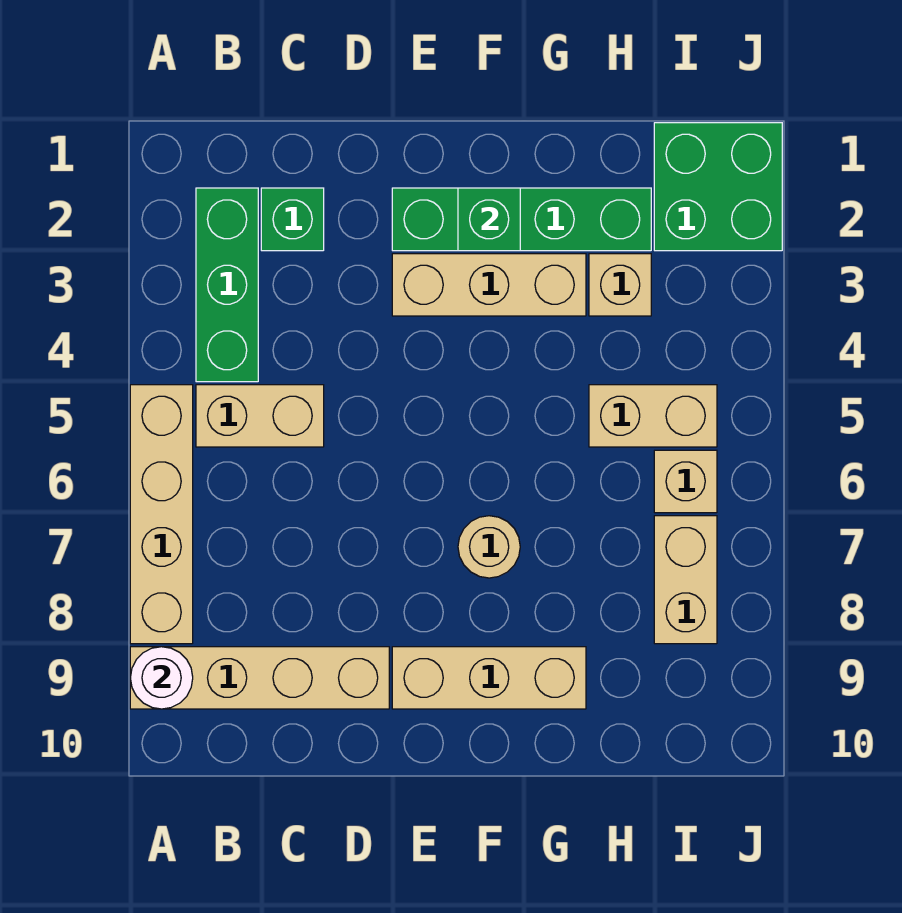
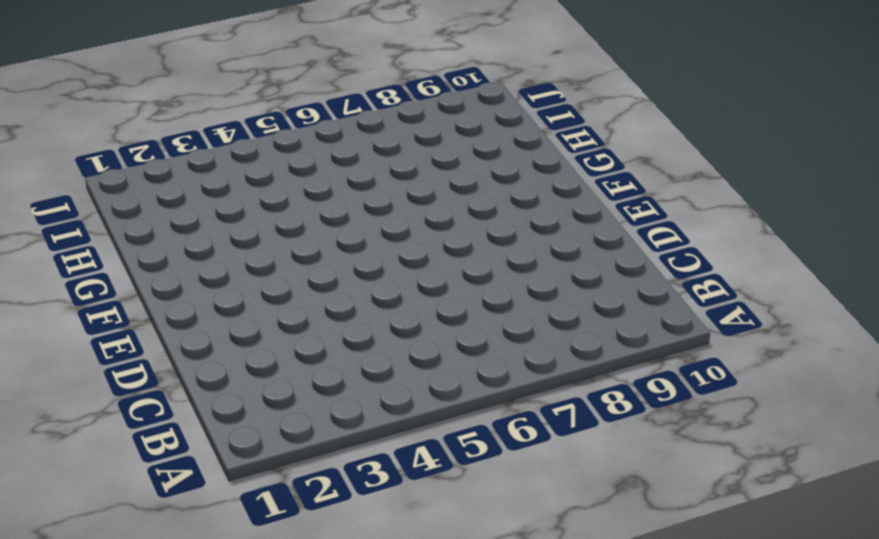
none -> tan 1x4 brick [130,385,193,644]
none -> tan 1x4 brick [130,647,389,709]
none -> green 1x3 brick [196,188,258,382]

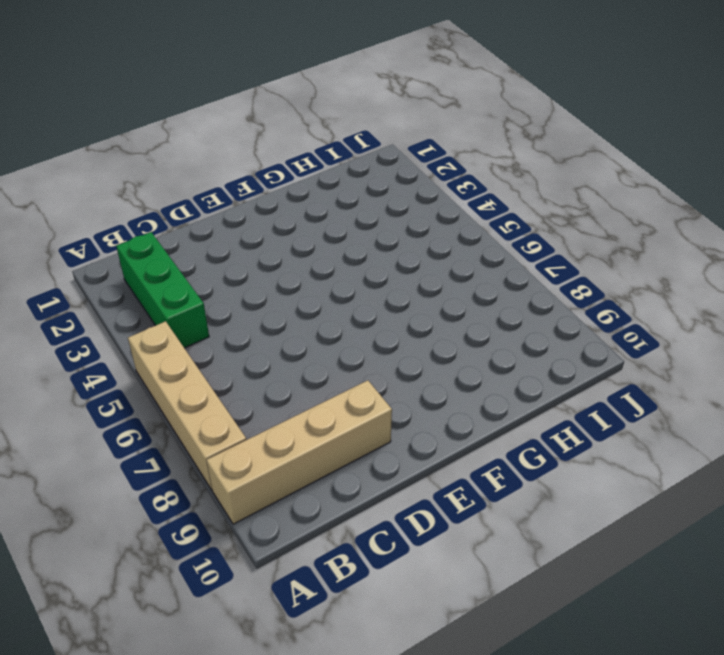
none -> tan 1x2 brick [196,385,324,447]
none -> green 1x1 brick [261,188,324,251]
none -> green 1x4 brick [392,188,651,251]

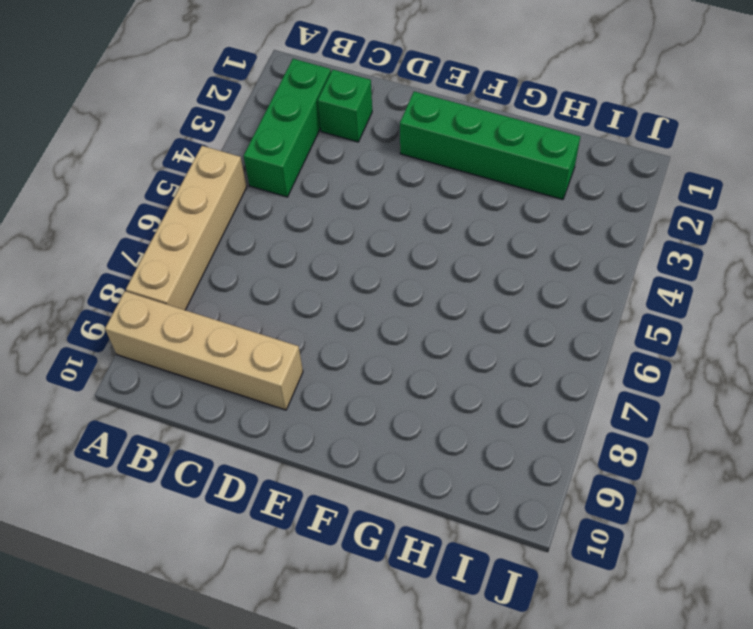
none -> tan 1x2 brick [196,385,324,447]
none -> tan 1x3 brick [392,254,586,316]
none -> tan 1x3 brick [392,647,586,709]

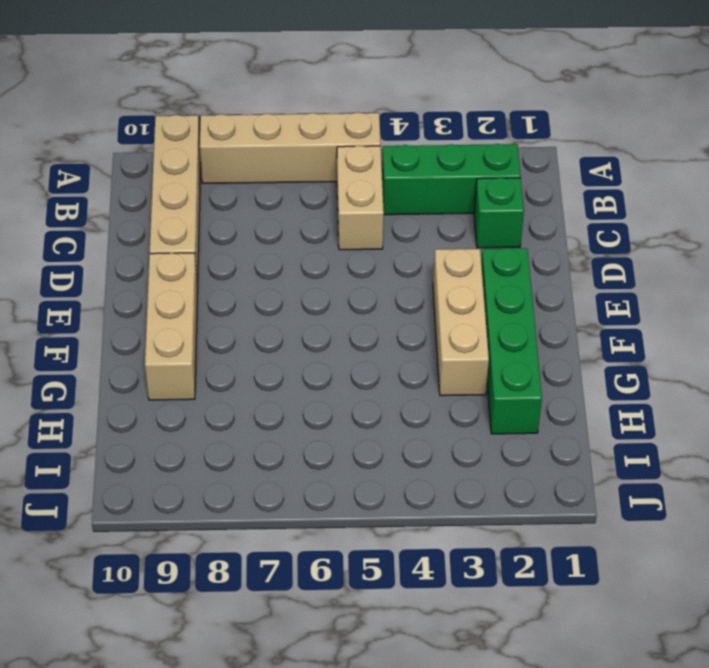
none -> tan 1x1 round brick [458,516,520,578]
none -> tan 1x1 brick [589,254,651,316]
none -> tan 1x2 brick [589,385,717,447]

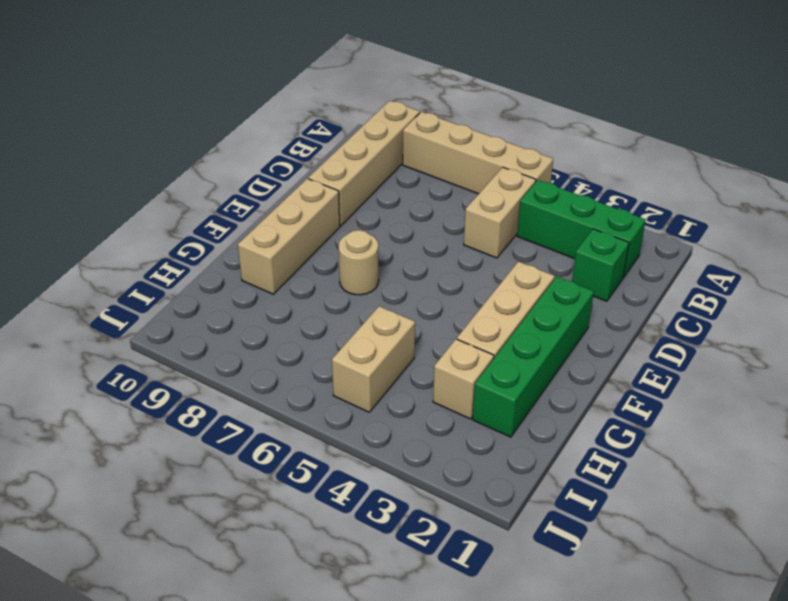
none -> green 2x2 brick [654,123,782,251]
none -> tan 1x1 brick [654,450,717,513]
none -> tan 1x2 brick [654,516,717,644]

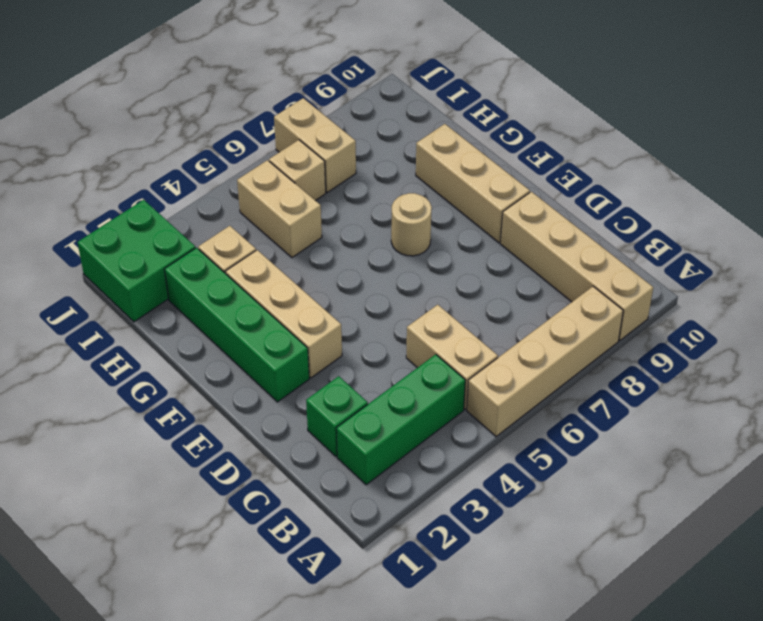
tan 1x2 brick [274,98,356,192] -> tan 1x2 brick turned to [654,516,717,644]
none -> white 1x1 round brick [130,647,193,709]
none -> green 1x1 brick [458,188,520,251]

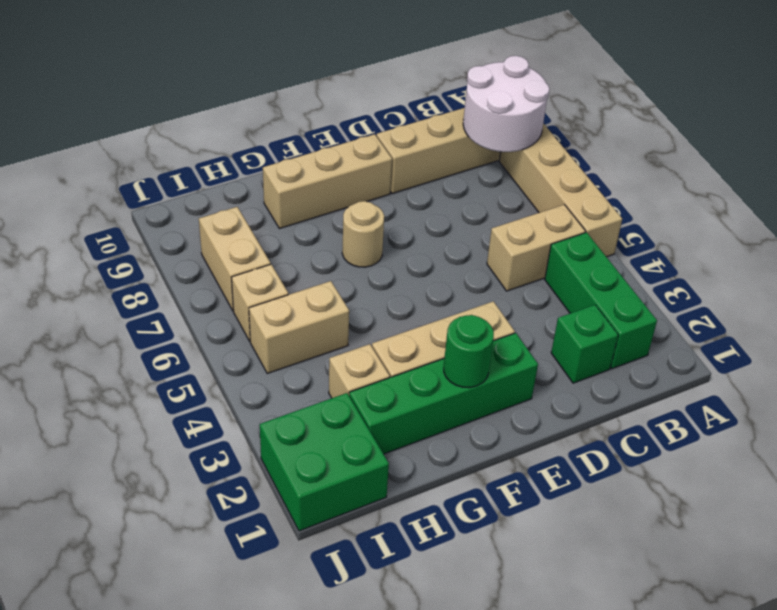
white 2x2 round brick [463,56,549,152] -> white 1x1 round brick [130,647,193,709]
green 1x1 round brick [444,315,494,388] -> green 1x1 brick [458,188,520,251]

